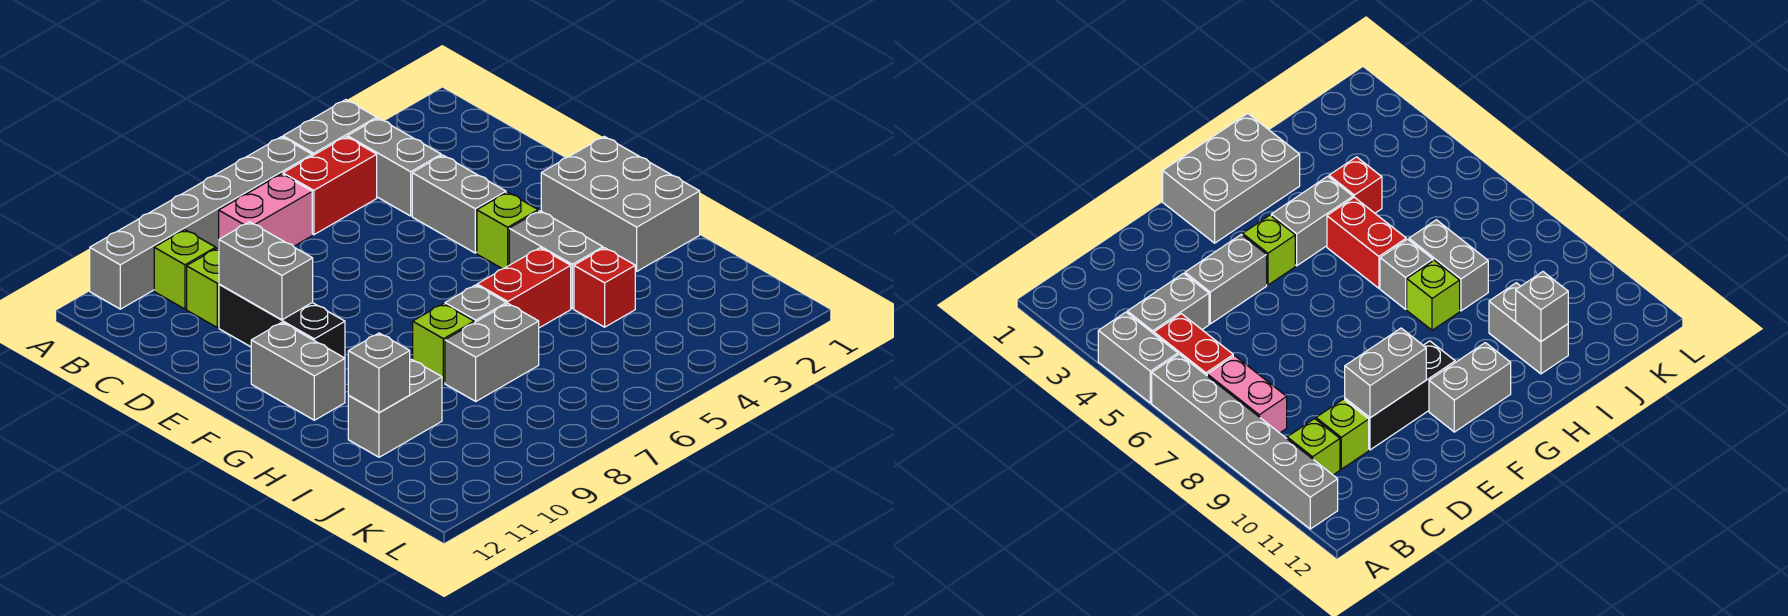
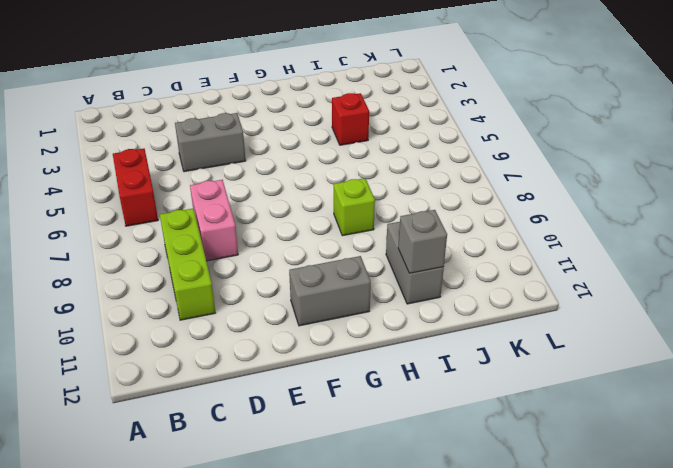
lime 1x3 brick [160,209,215,320] -> lime 1x1 brick [187,248,219,327]
pink 1x2 brick [190,180,238,261] -> pink 1x2 brick moved to [219,174,312,246]
none -> grey 1x2 brick [283,100,377,156]
none -> grey 1x6 brick [90,137,312,309]
none -> grey 1x2 brick [347,118,441,216]

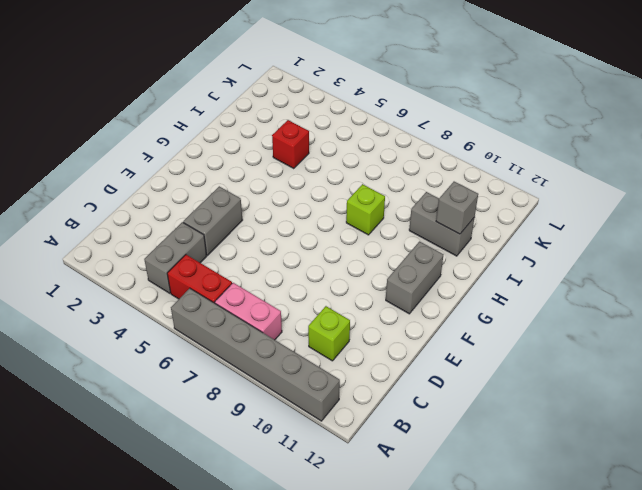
none -> grey 1x2 brick [283,100,377,156]
none -> lime 1x1 brick [154,230,216,309]
none -> black 1x3 brick [219,284,345,358]

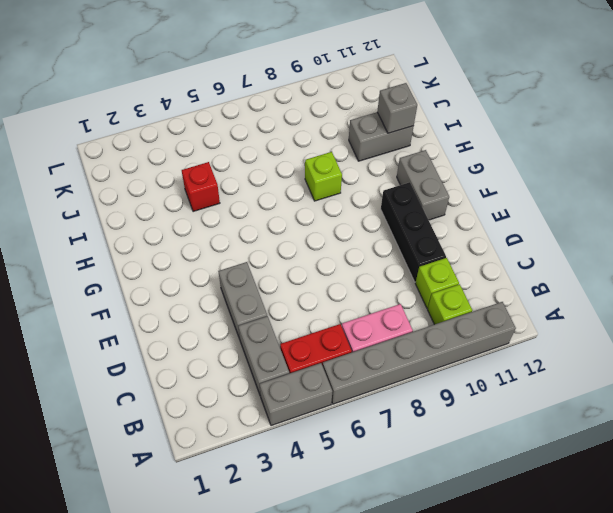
none -> grey 2x3 brick [541,136,700,271]
none -> lime 1x1 brick [477,192,538,269]
none -> grey 1x2 brick [509,211,603,309]

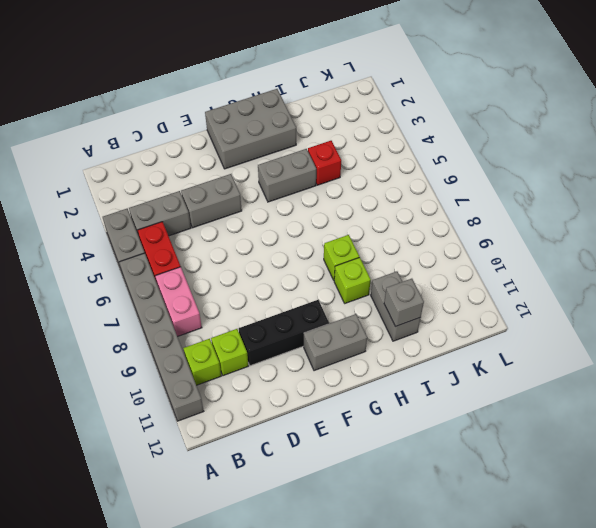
lime 1x1 brick [334,257,371,303] -> lime 1x1 brick moved to [477,192,538,269]
none -> red 1x2 brick [477,248,571,328]
none -> grey 1x1 brick [445,285,506,323]
none -> grey 1x2 brick [445,304,539,401]

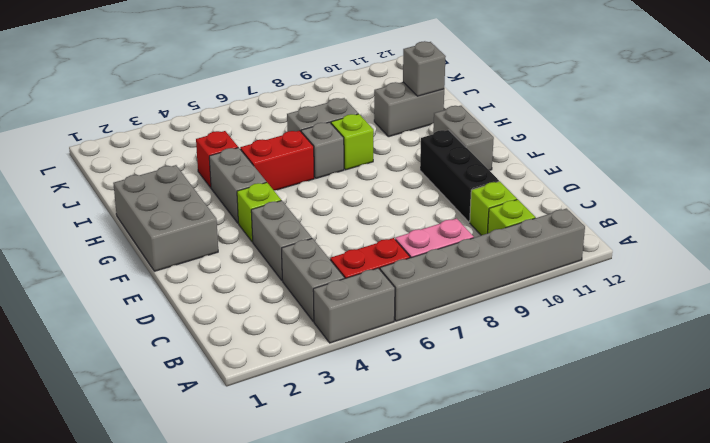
none -> grey 1x2 brick [219,222,313,320]

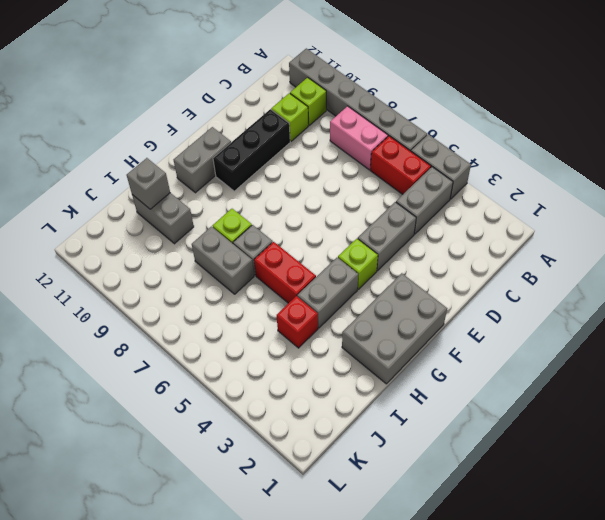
none -> grey 1x2 brick [219,222,313,320]

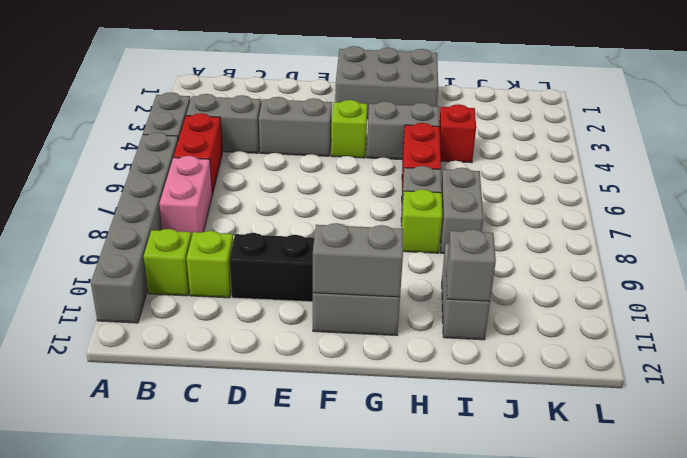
grey 1x2 brick [313,223,403,297] -> grey 1x2 brick moved to [219,222,313,320]

